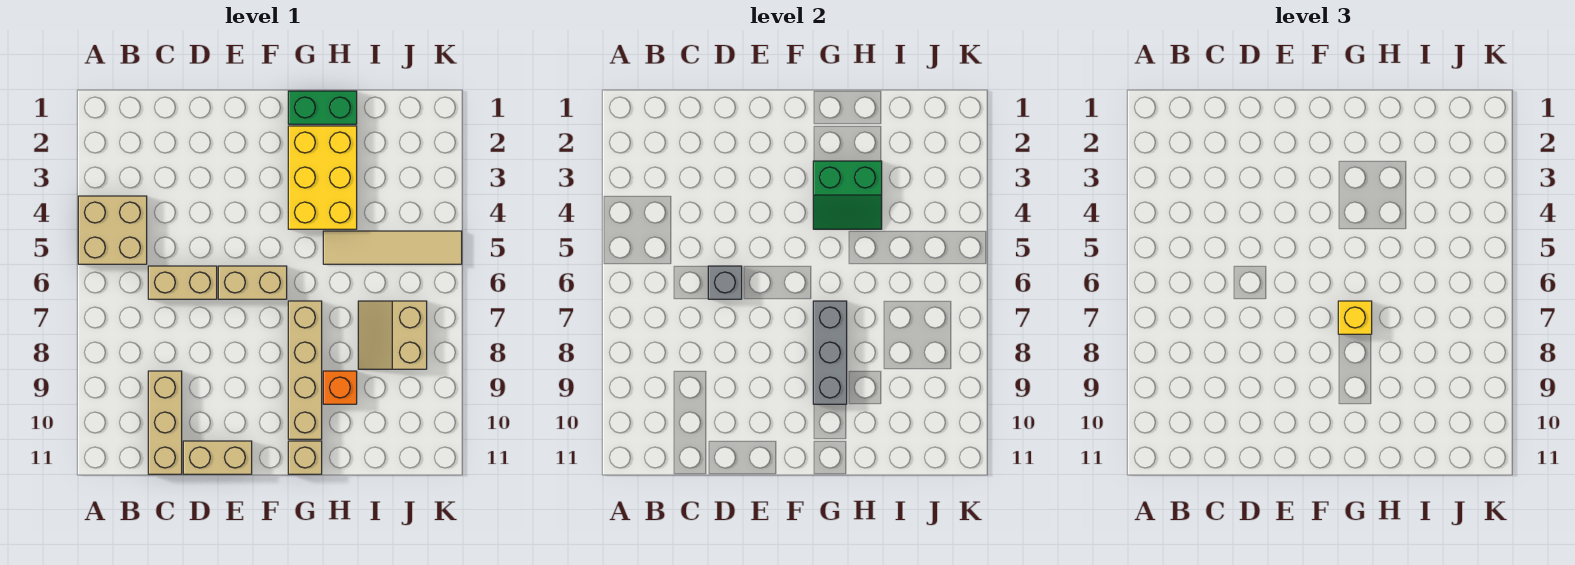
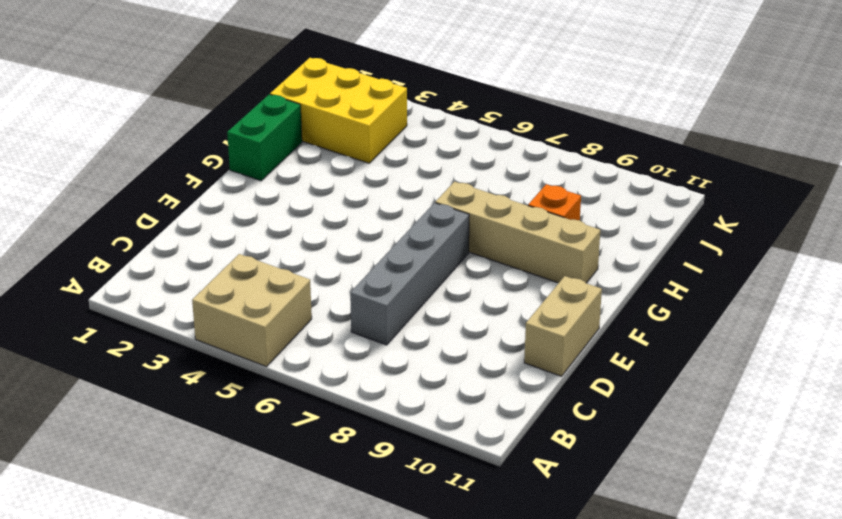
grey 1x4 brick [350,203,469,345] -> none
yellow 2x3 brick [270,58,407,163] -> yellow 2x3 brick moved to [288,126,357,229]
none -> tan 1x2 brick [148,266,217,299]
none -> tan 1x3 brick [148,371,182,474]
none -> tan 1x2 brick [218,266,287,299]

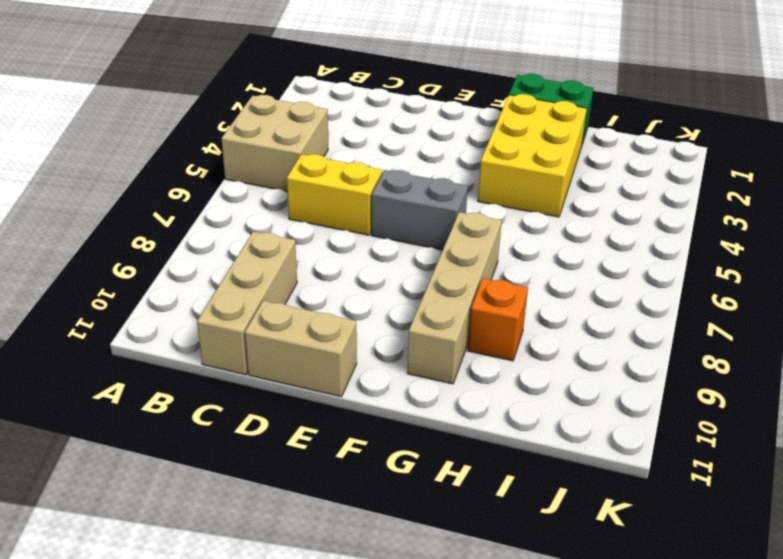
yellow 1x2 brick [287,154,382,235] -> tan 1x2 brick [148,266,217,299]
grey 1x2 brick [372,170,468,250] -> tan 1x2 brick [218,266,287,299]
none -> tan 1x1 brick [288,441,322,474]
none -> tan 1x4 tile [323,231,462,264]
none -> tan 2x2 slope [358,301,427,369]

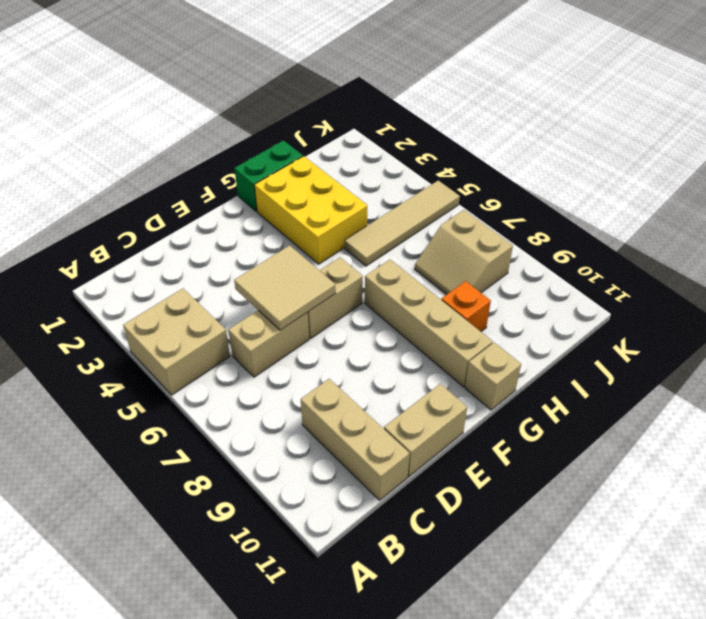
tan 2x2 tile [234,245,336,330] -> grey 1x1 brick [708,266,742,299]
none -> green 2x2 slope [813,161,882,229]
none -> grey 1x3 brick [813,301,847,404]
none -> yellow 1x1 brick [1338,301,1372,334]

